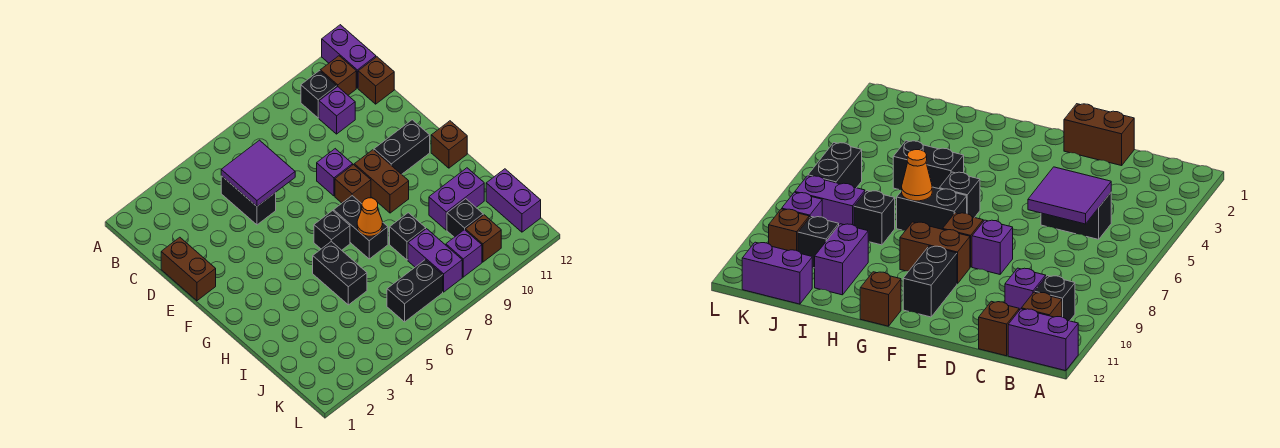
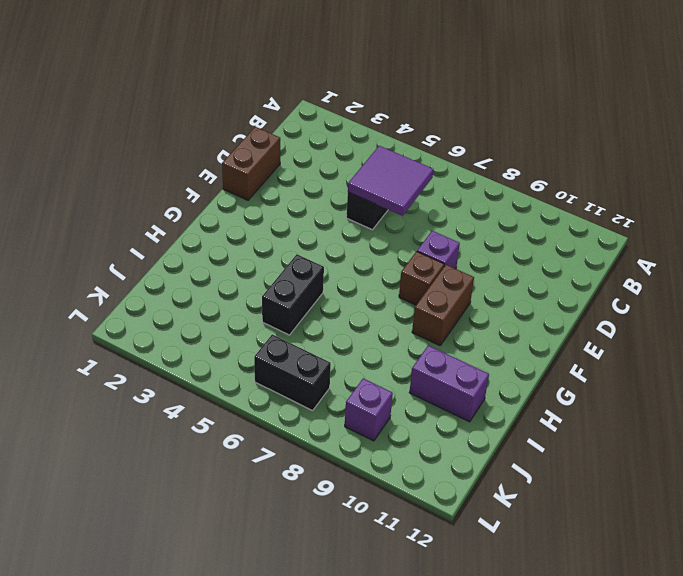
none -> purple 1x2 brick [322,25,376,88]
none -> black 1x1 brick [301,71,337,118]
none -> brown 1x1 brick [320,56,356,95]

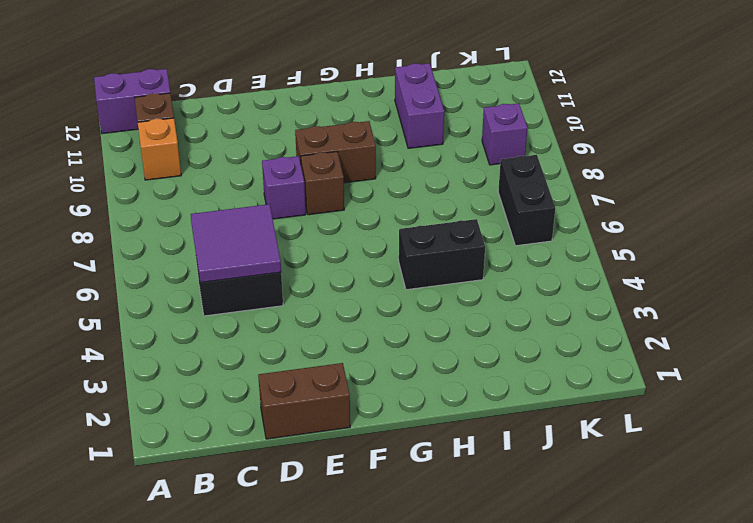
orange 1x1 brick [138,118,181,180] -> black 1x1 brick [301,71,337,118]
none -> purple 1x1 brick [319,87,355,134]
none -> brown 1x1 brick [358,57,394,104]
none -> black 1x2 brick [374,120,430,174]

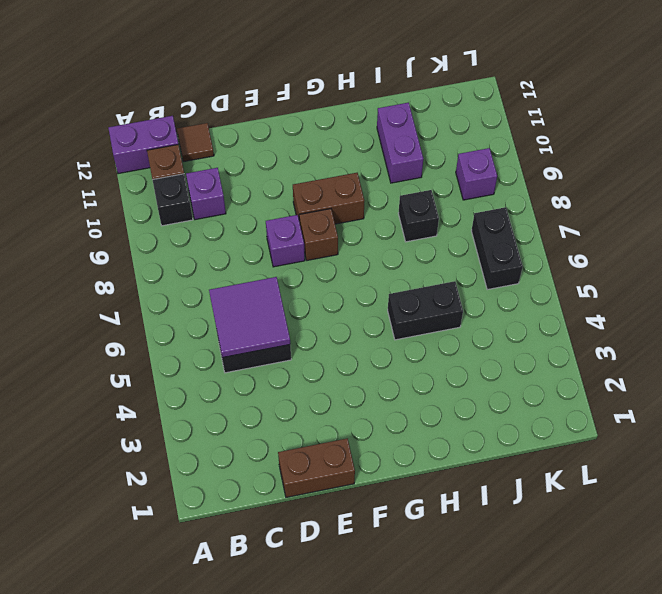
brown 1x1 tile [177,123,214,162] -> brown 1x1 brick [358,57,394,104]
none -> black 1x2 brick [374,120,430,174]
none -> black 1x1 brick [314,211,350,250]
none -> black 1x2 brick [334,196,388,259]

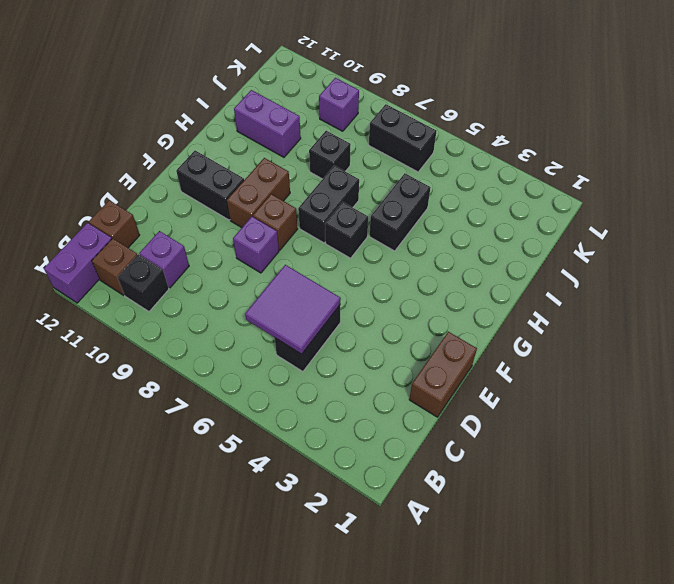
none -> brown 1x1 brick [431,121,467,168]
none -> purple 1x2 brick [408,229,462,292]
none -> black 1x1 brick [447,199,483,237]

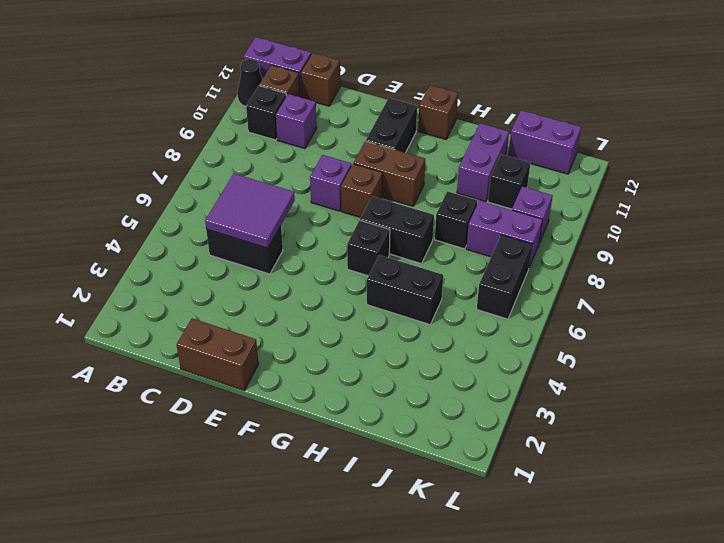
black 1x1 cone [237,59,262,106] -> none
none -> brown 1x1 brick [465,215,501,262]
none -> orange 1x1 cone [357,198,383,236]

